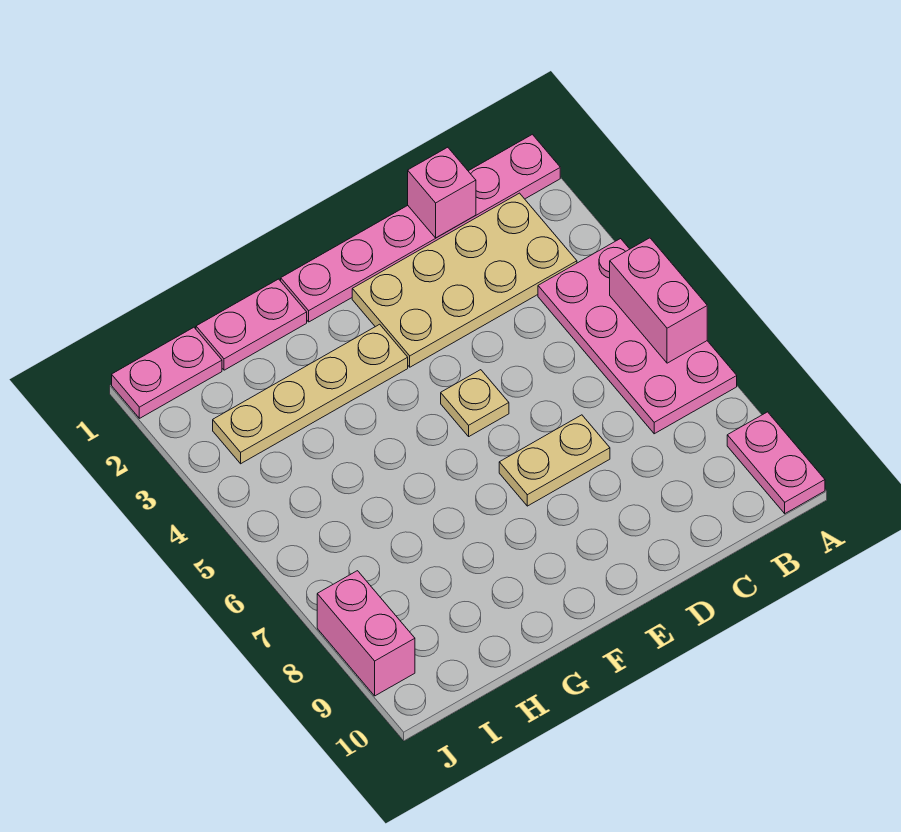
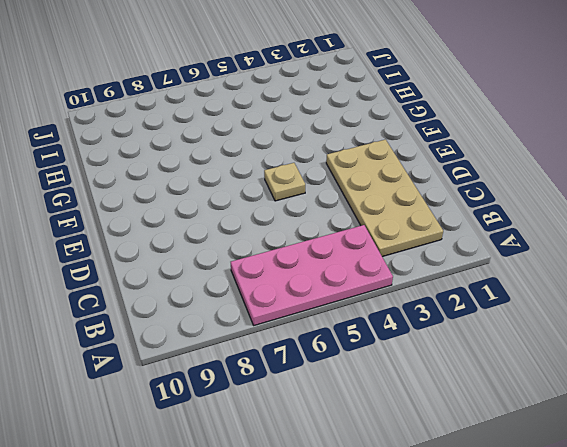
none -> pink 1x6 plate [281,134,560,322]
none -> pink 1x2 plate [727,412,825,514]
none -> tan 1x2 plate [499,415,610,506]

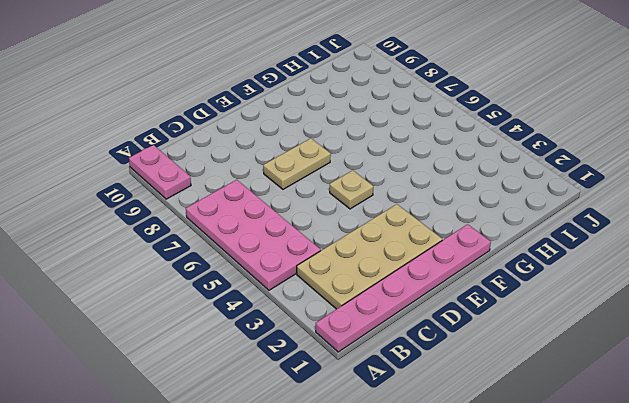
none -> tan 1x4 plate [213,324,408,464]
none -> pink 1x2 plate [196,279,307,370]
none -> pink 1x2 plate [112,327,222,418]

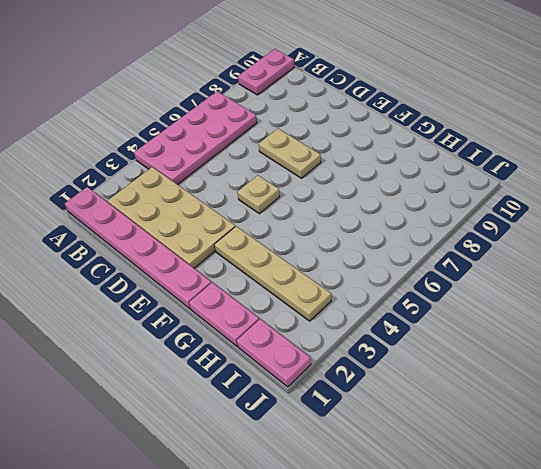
none -> pink 1x2 brick [317,571,415,696]
none -> pink 1x2 brick [610,238,707,363]
none -> pink 1x1 brick [408,147,476,238]

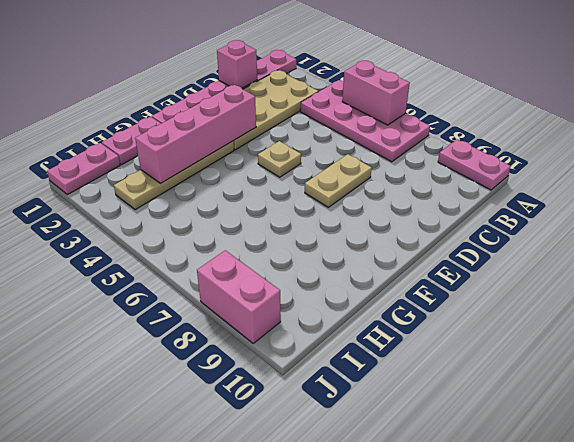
pink 1x4 brick [135,85,256,183] -> none

